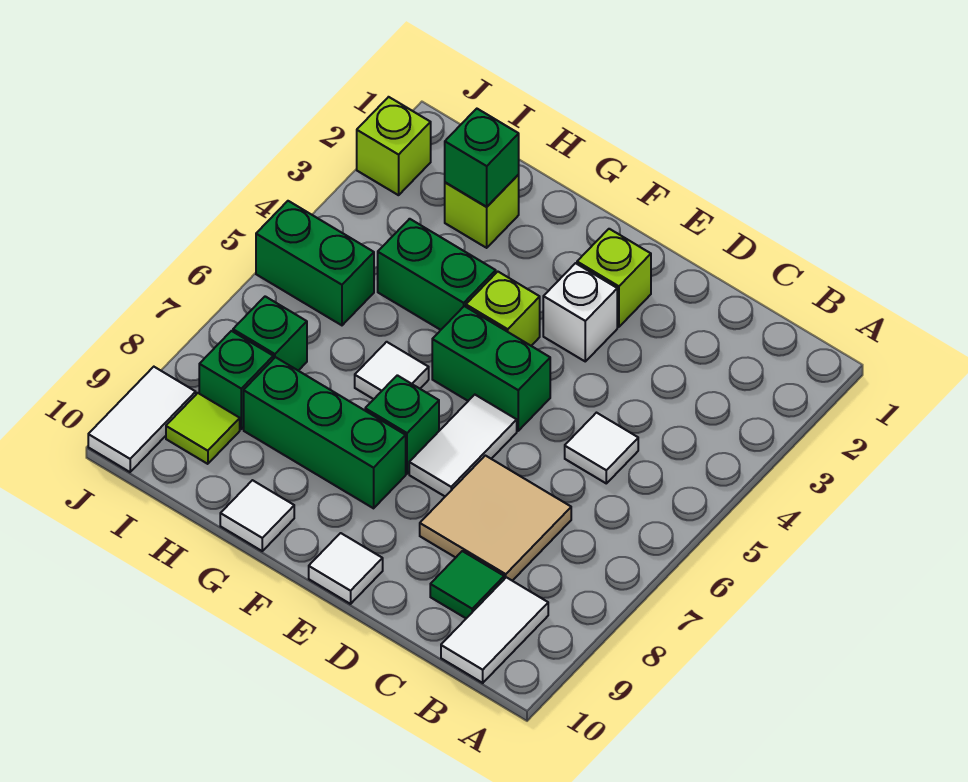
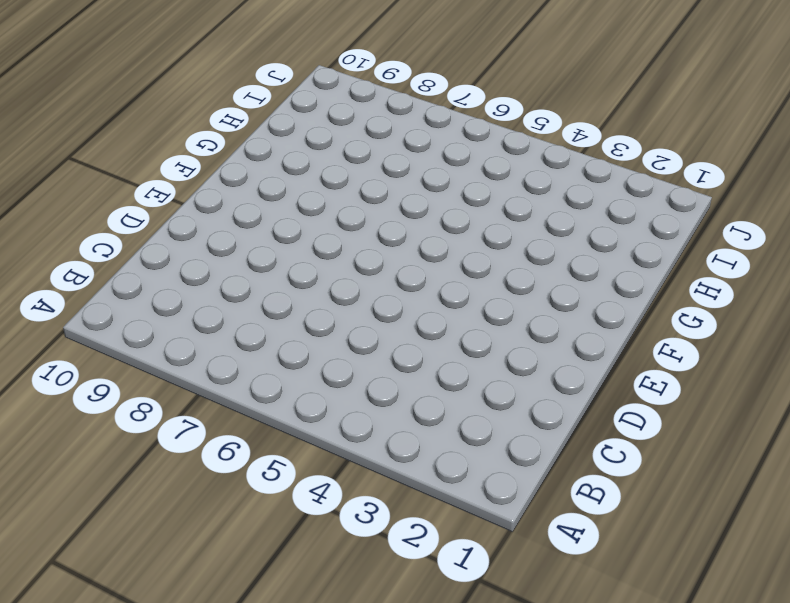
none -> white 1x2 tile [441,577,548,683]
none -> white 1x1 tile [565,413,638,483]
none -> tan 2x2 tile [420,455,571,581]

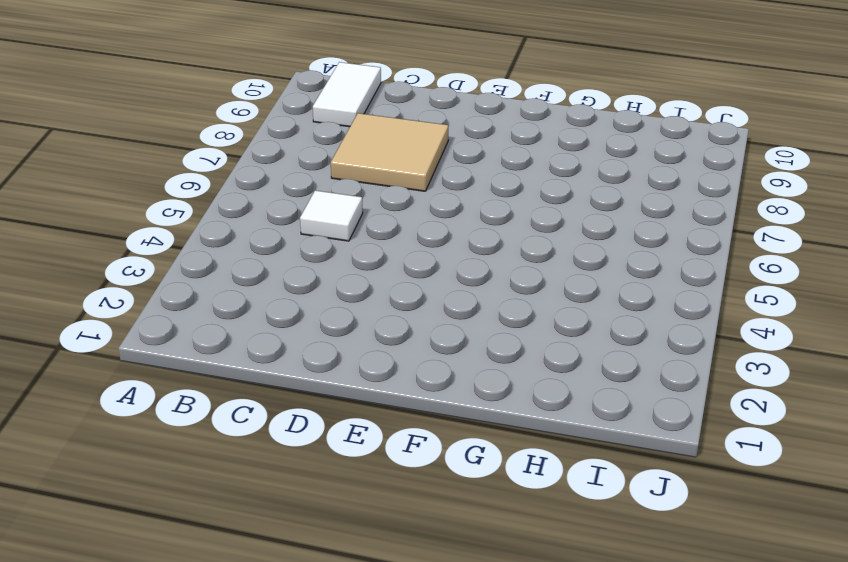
none -> green 1x1 tile [430,551,504,618]
none -> lime 1x1 brick [577,229,651,327]
none -> white 1x1 brick [543,263,617,361]

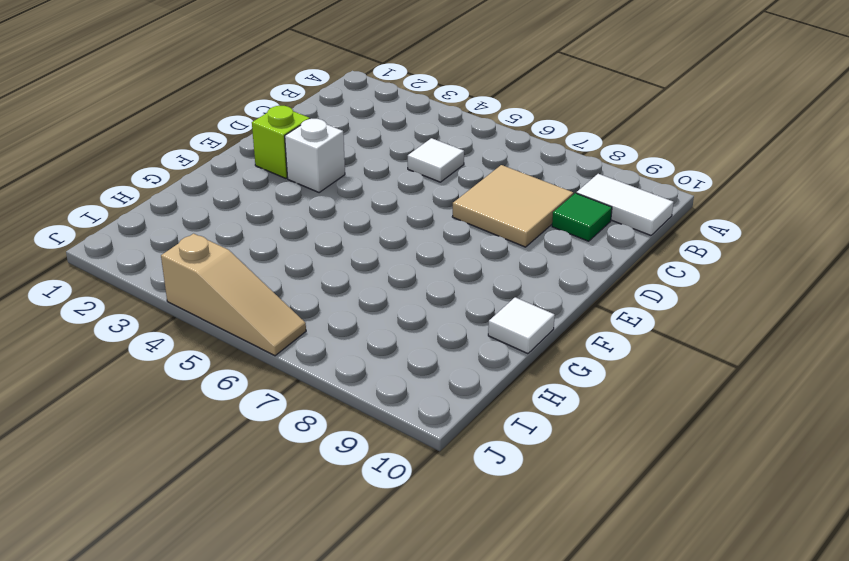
tan 1x3 slope [161,234,306,356] -> green 1x2 brick [256,201,374,325]
none -> green 1x2 brick [432,306,550,431]
none -> white 1x2 tile [409,395,517,496]
none -> white 1x1 tile [309,533,383,604]

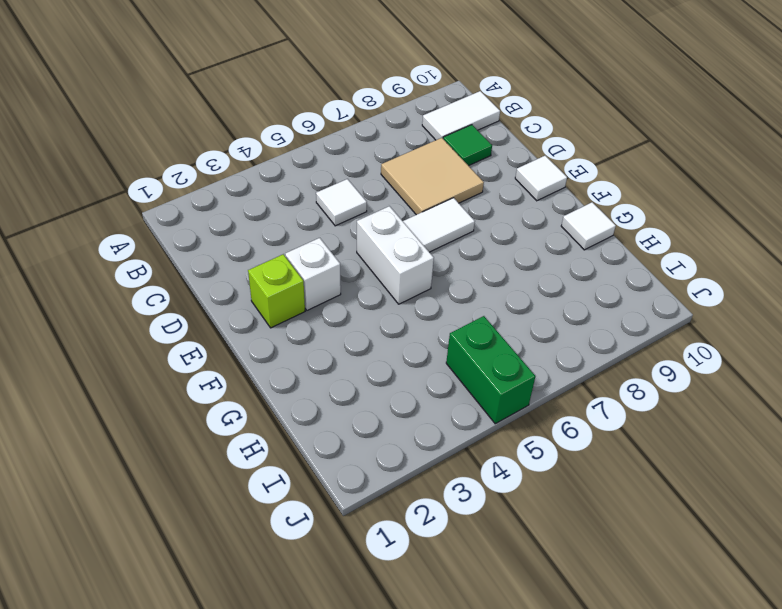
white 1x2 brick [357,206,434,304] -> green 1x2 brick [432,306,550,431]
none -> lime 1x1 brick [466,272,540,346]
none -> green 1x1 brick [365,375,439,474]
none -> green 1x3 brick [244,357,406,508]

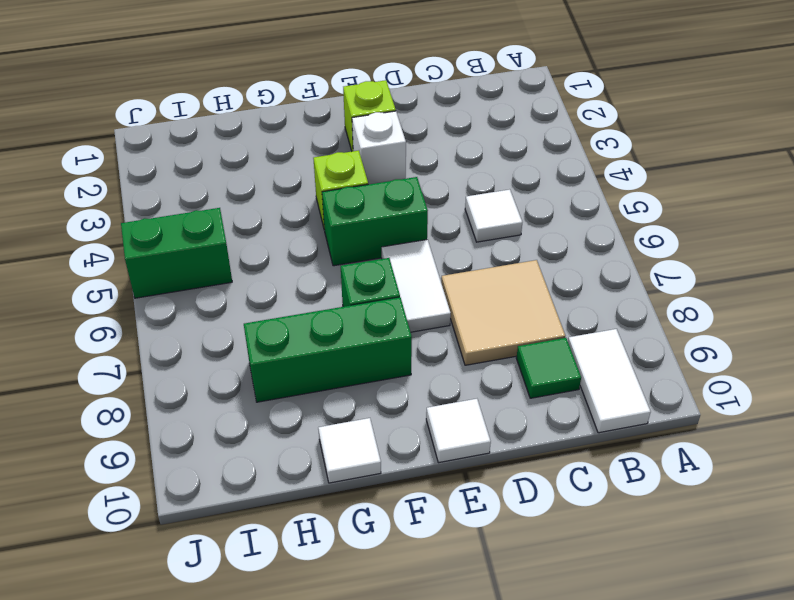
none -> green 1x2 brick [378,219,496,330]
none -> white 1x1 tile [355,342,429,399]
none -> lime 1x1 brick [445,175,519,248]

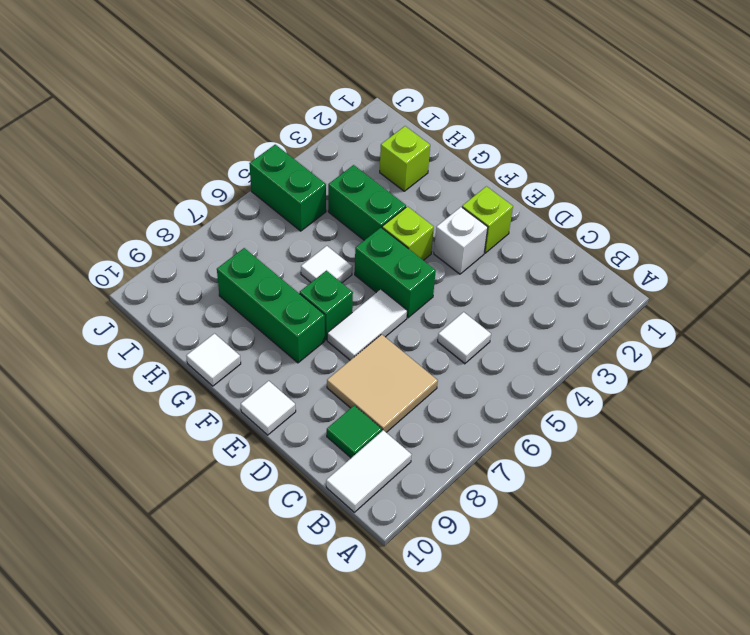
none -> green 1x1 brick [233,296,307,371]
none -> green 1x1 brick [199,331,273,429]
none -> lime 1x1 tile [166,393,240,464]

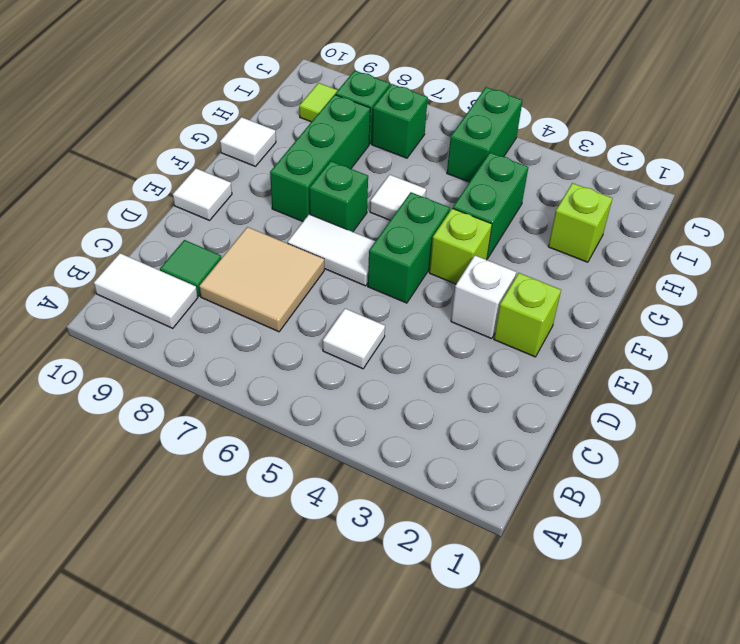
none -> lime 1x1 brick [357,97,431,195]
none -> white 1x2 tile [88,367,196,472]
none -> green 1x1 brick [445,109,519,207]

